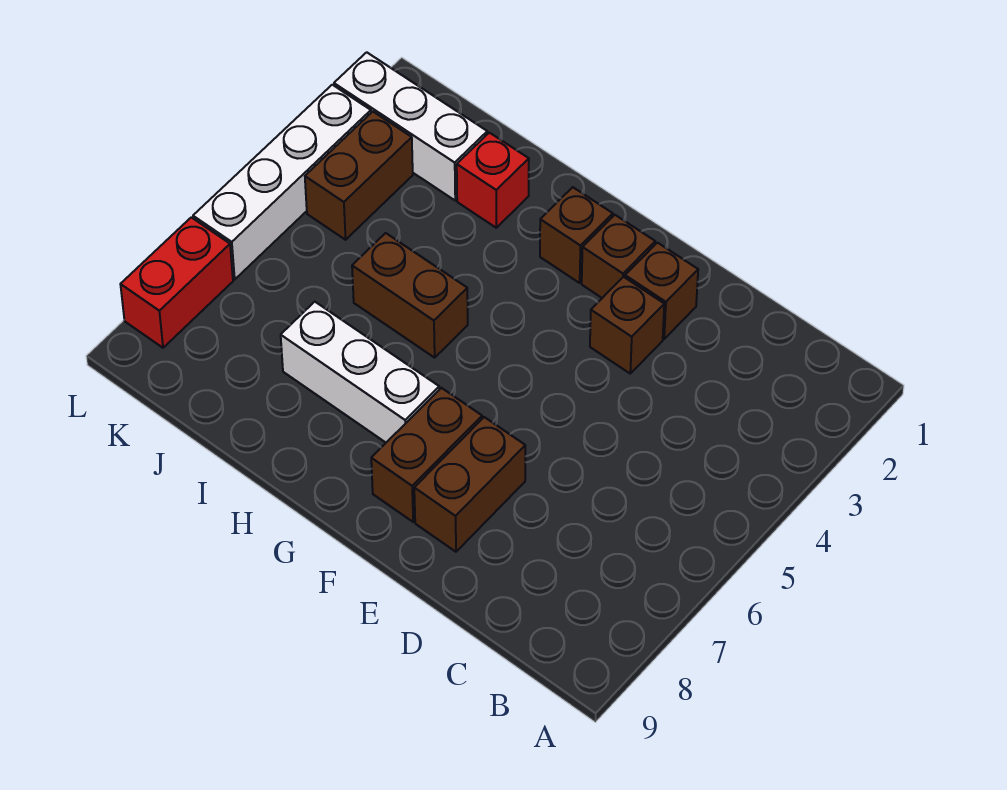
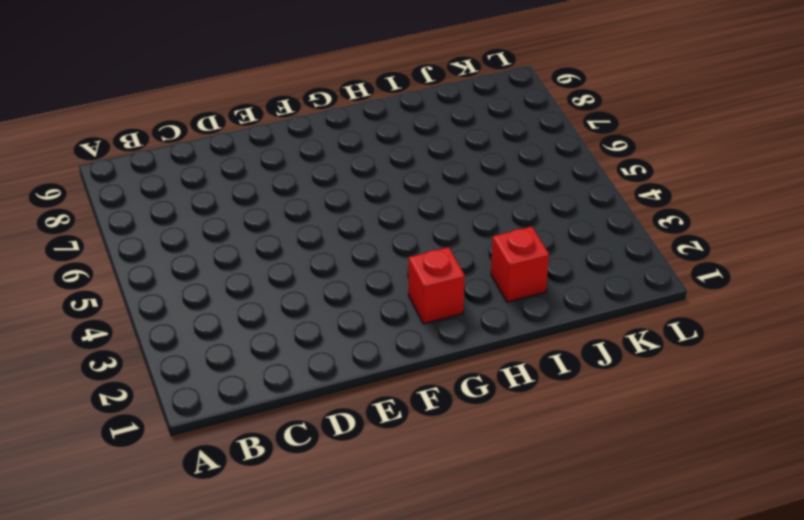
red 1x1 brick [408,247,465,324] -> brown 1x1 brick [540,187,613,283]
none -> brown 1x1 brick [625,243,698,339]
none -> brown 1x1 brick [590,277,664,373]
none -> brown 1x2 brick [414,417,525,552]

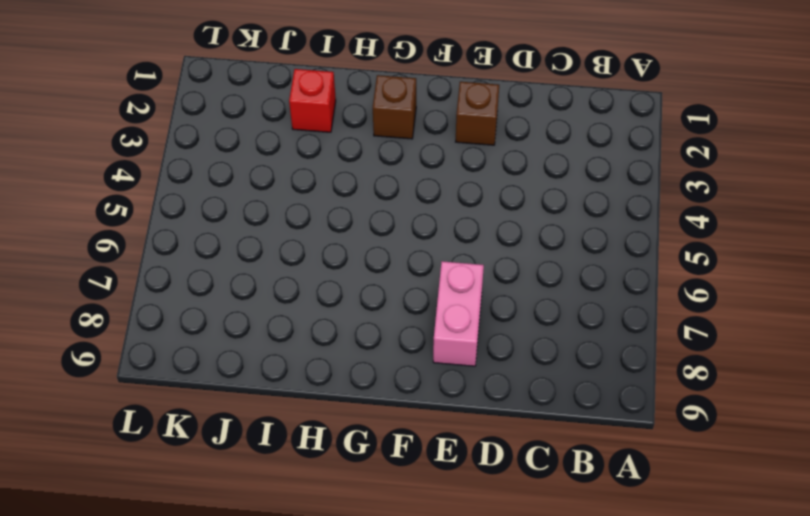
pink 1x2 brick [433,261,484,366] -> brown 1x2 brick [414,417,525,552]
none -> brown 1x1 brick [590,277,664,373]
none -> brown 1x1 brick [582,215,655,298]
none -> brown 1x2 brick [371,388,482,522]

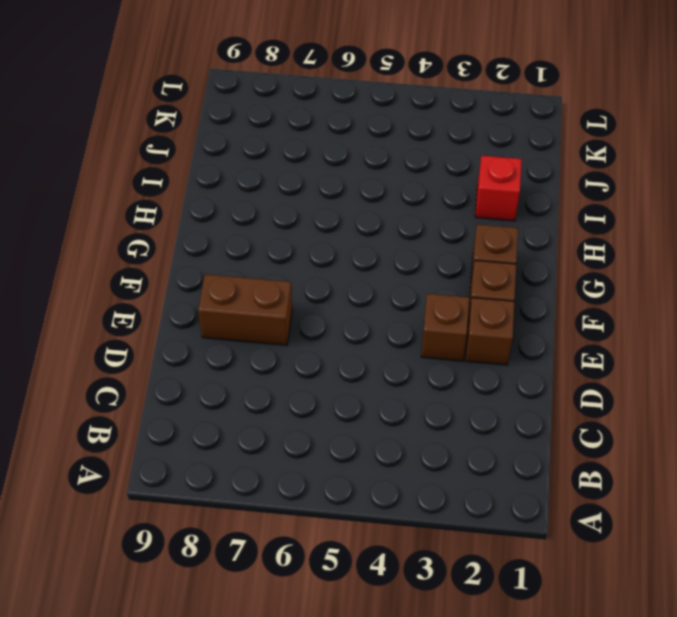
none -> brown 1x2 brick [371,388,482,522]
none -> white 1x3 brick [281,302,439,442]
none -> brown 1x2 brick [352,233,468,358]

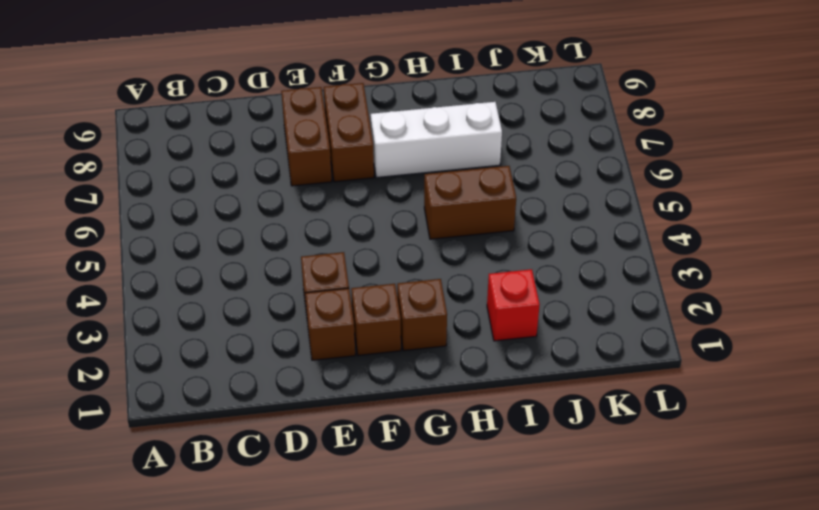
none -> white 1x3 brick [334,52,487,200]
none -> brown 1x2 brick [305,112,413,240]
none -> white 1x4 brick [193,85,371,279]

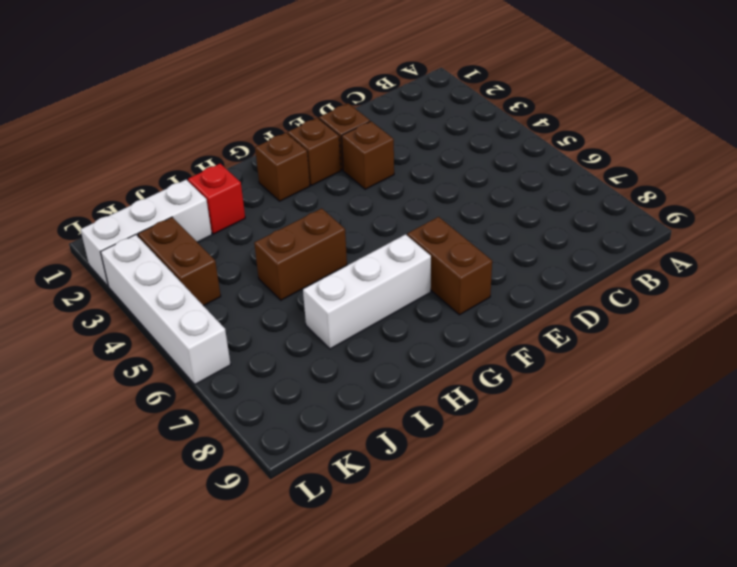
none -> brown 1x2 brick [414,417,525,552]
none -> red 1x2 brick [120,217,233,348]

